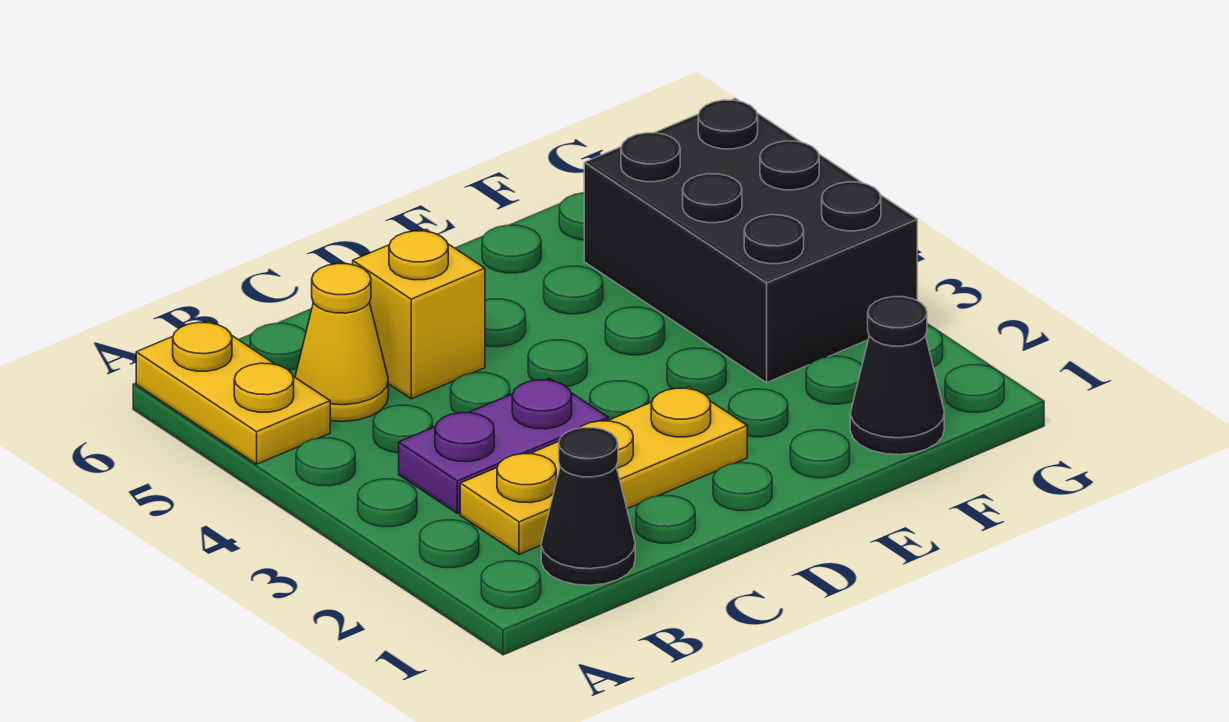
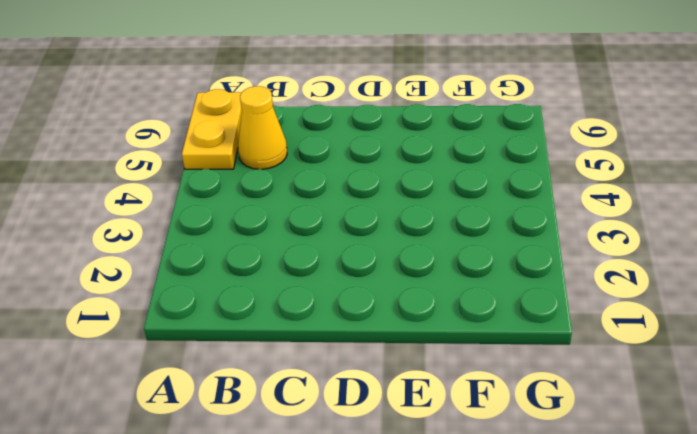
none -> black 1x1 cone [541,428,635,585]
none -> yellow 1x3 plate [460,387,747,554]

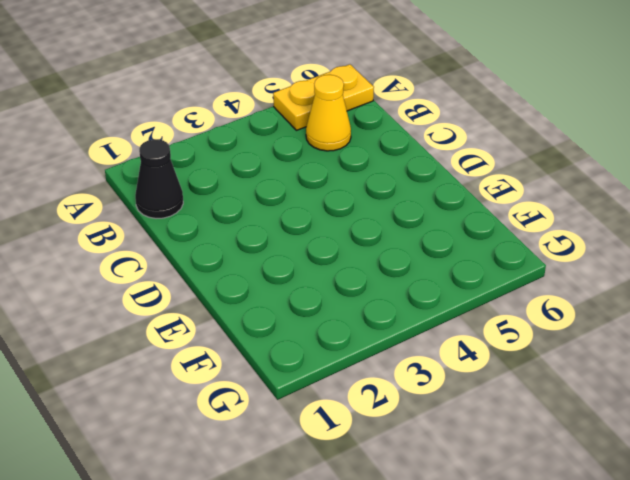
none -> yellow 1x3 plate [460,387,747,554]
none -> purple 1x2 plate [399,378,608,513]

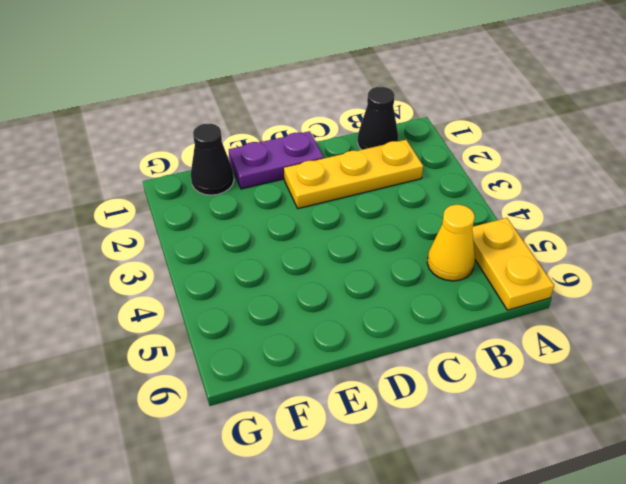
purple 1x2 plate [229,131,324,189] -> purple 1x2 plate moved to [399,378,608,513]
none -> yellow 1x1 brick [353,229,485,399]
none -> black 2x3 brick [584,99,917,383]

